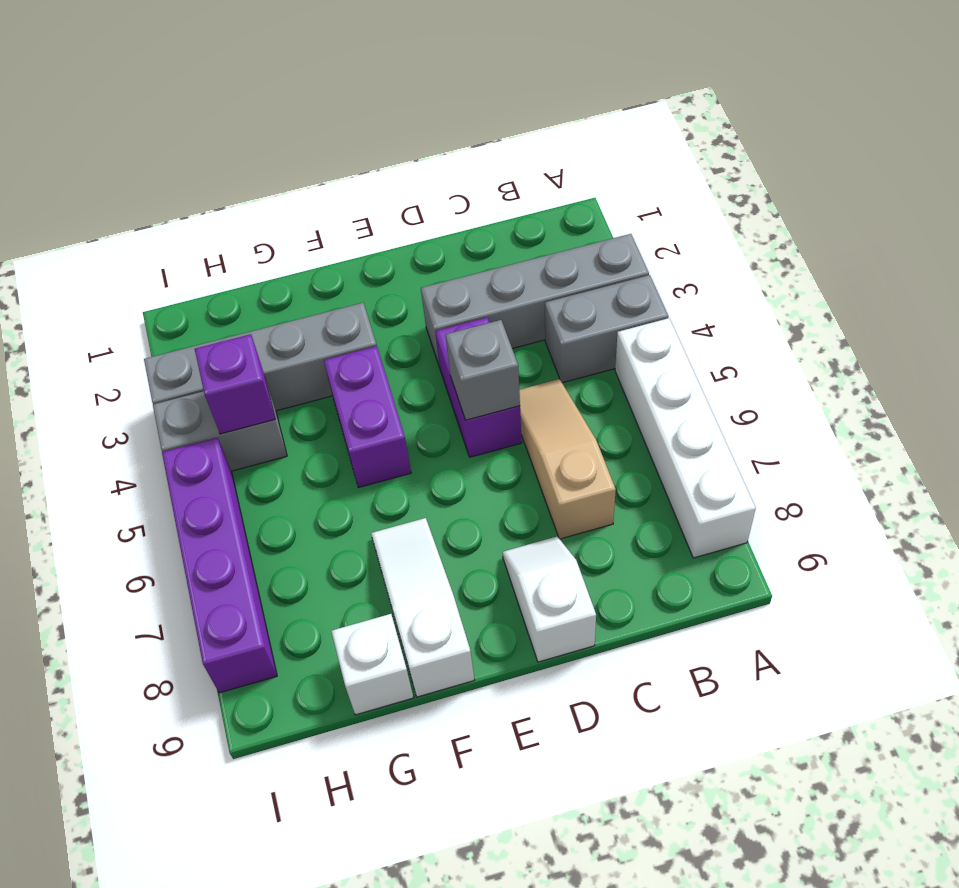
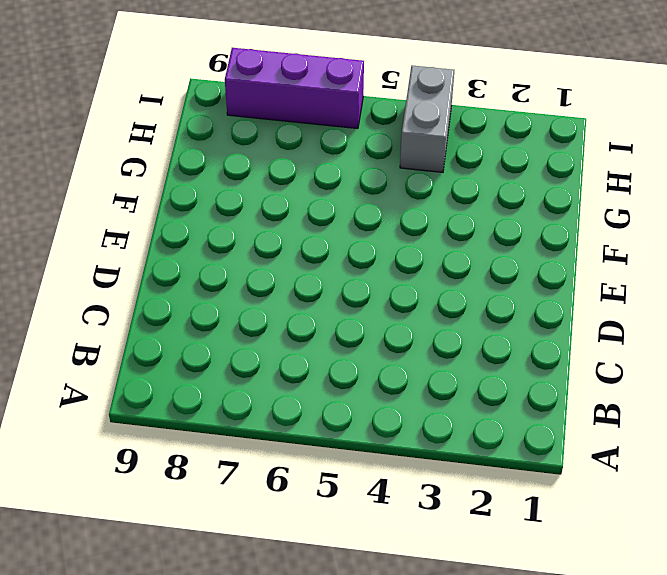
purple 1x3 brick [225,48,364,129] -> purple 1x4 brick [162,438,277,693]
none -> grey 1x4 brick [421,234,649,367]
none -> grey 1x2 brick [545,275,669,383]
none -> white 1x4 brick [615,318,756,558]

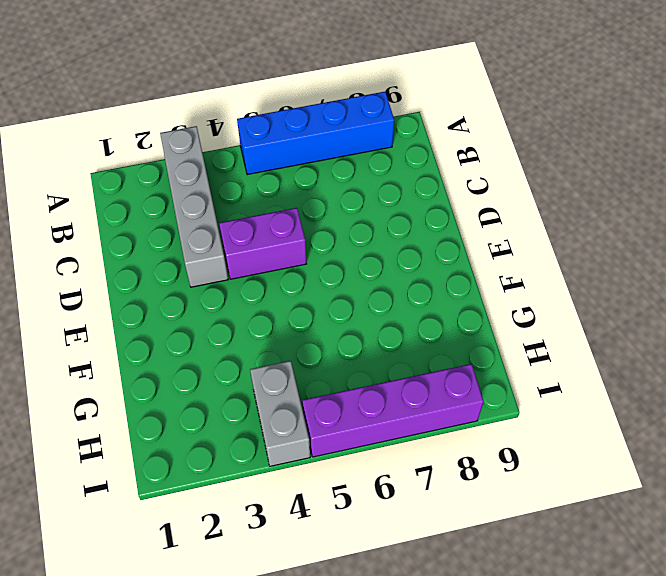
blue 1x4 brick [237,92,394,175] -> white 1x4 brick [615,318,756,558]
none -> grey 1x2 brick [545,275,669,383]
none -> tan 1x3 slope [519,379,616,539]
none -> white 1x2 slope [502,537,596,662]

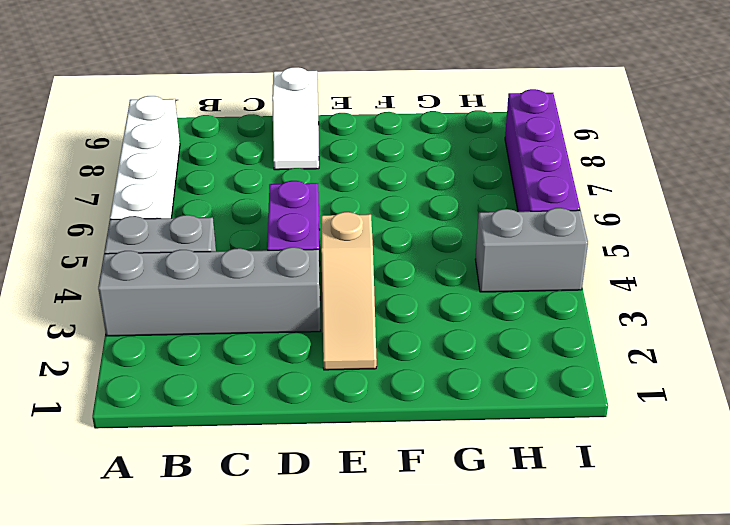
tan 1x3 slope [321,212,377,370] -> tan 1x3 slope moved to [519,379,616,539]
none -> grey 1x4 brick [144,303,377,411]
none -> purple 1x2 brick [324,346,411,488]
none -> white 1x3 slope [371,518,474,697]

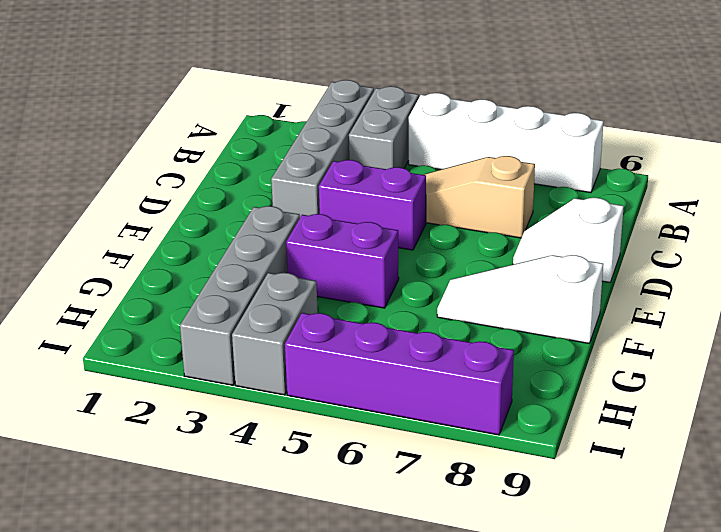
none -> white 1x1 brick [331,614,414,715]
none -> grey 1x1 brick [446,320,520,420]
none -> purple 1x1 brick [195,334,275,434]

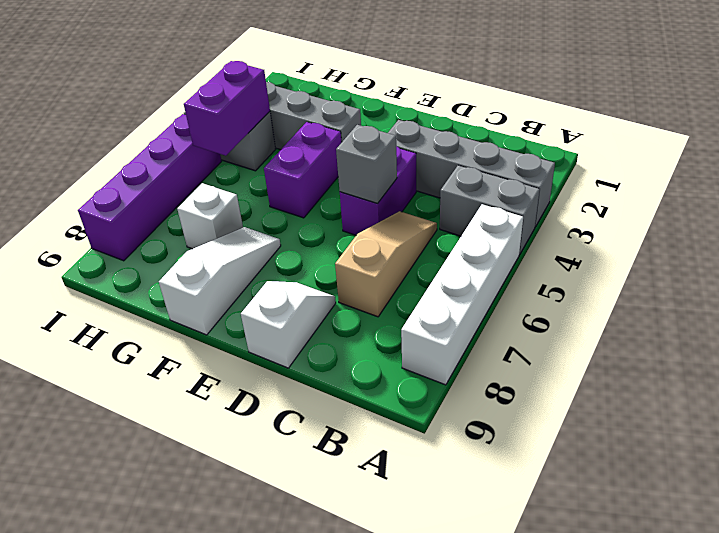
white 1x1 brick [177,183,243,249] -> white 1x1 brick moved to [331,614,414,715]
purple 1x2 brick [184,61,270,156] -> purple 1x1 brick [195,334,275,434]

